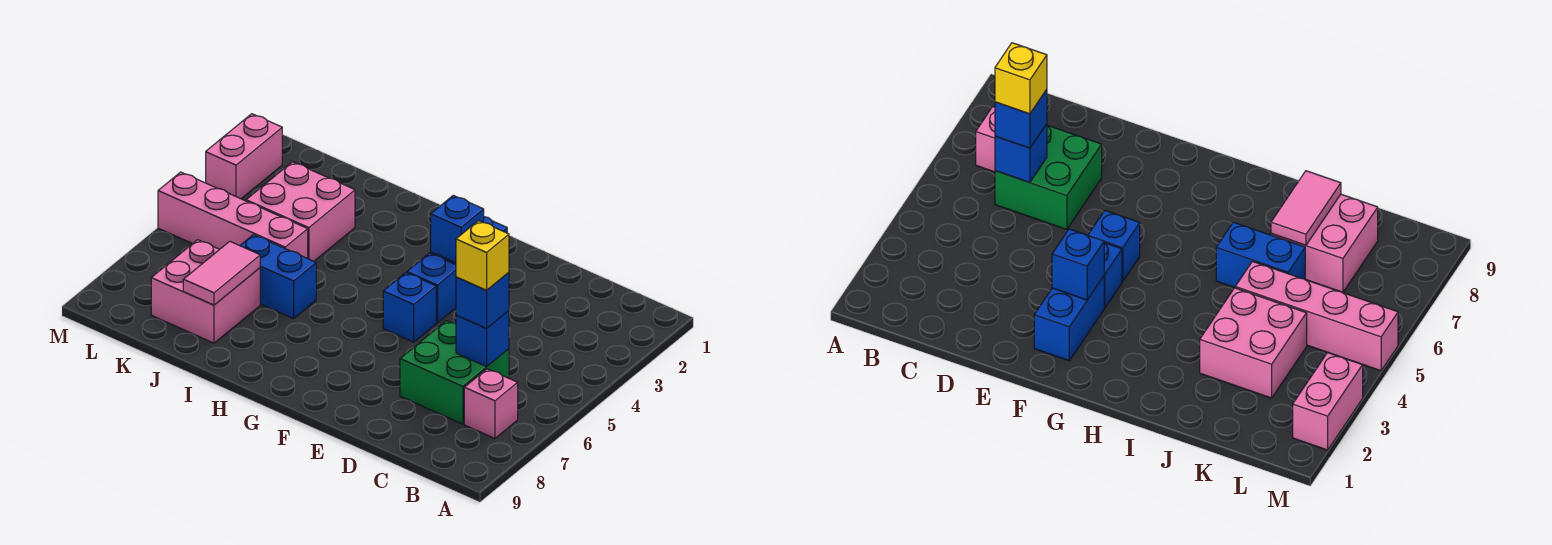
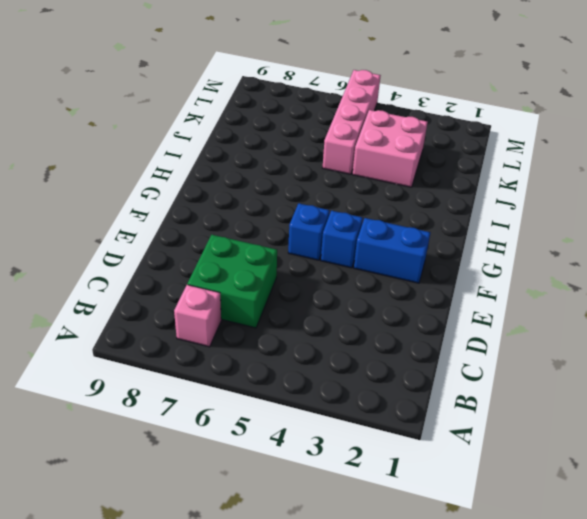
none -> blue 1x2 brick [240,235,316,319]
none -> pink 2x2 brick [151,240,260,343]
none -> pink 1x2 brick [206,114,282,199]

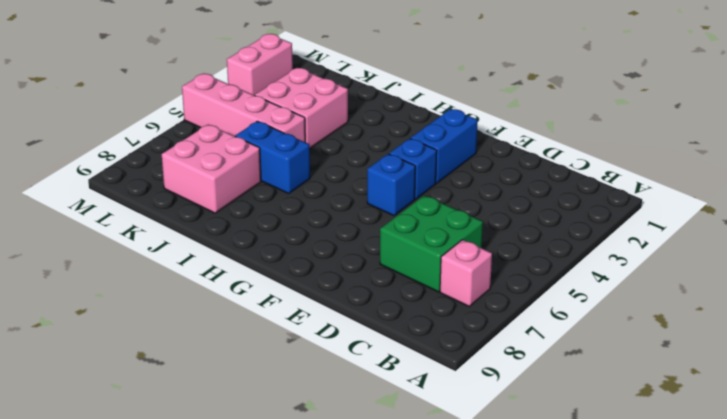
none -> blue 1x1 brick [456,311,509,367]
none -> blue 1x1 brick [431,195,484,263]
none -> pink 1x2 tile [183,241,260,305]

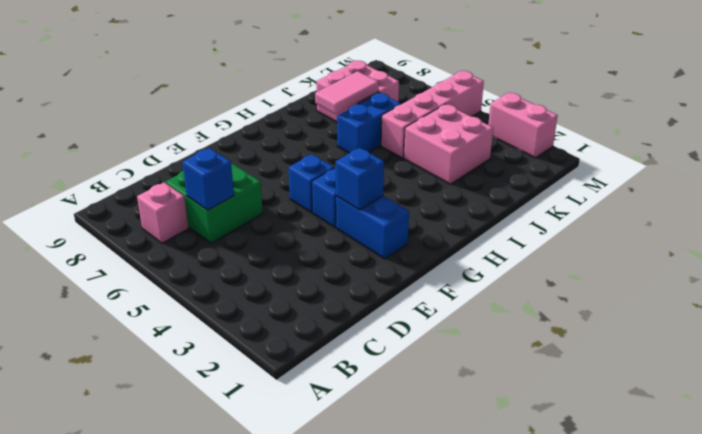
pink 1x2 tile [315,71,379,114] -> pink 1x2 tile turned to [183,241,260,305]
none -> blue 1x1 brick [456,272,509,329]
none -> yellow 1x1 brick [456,221,509,290]

